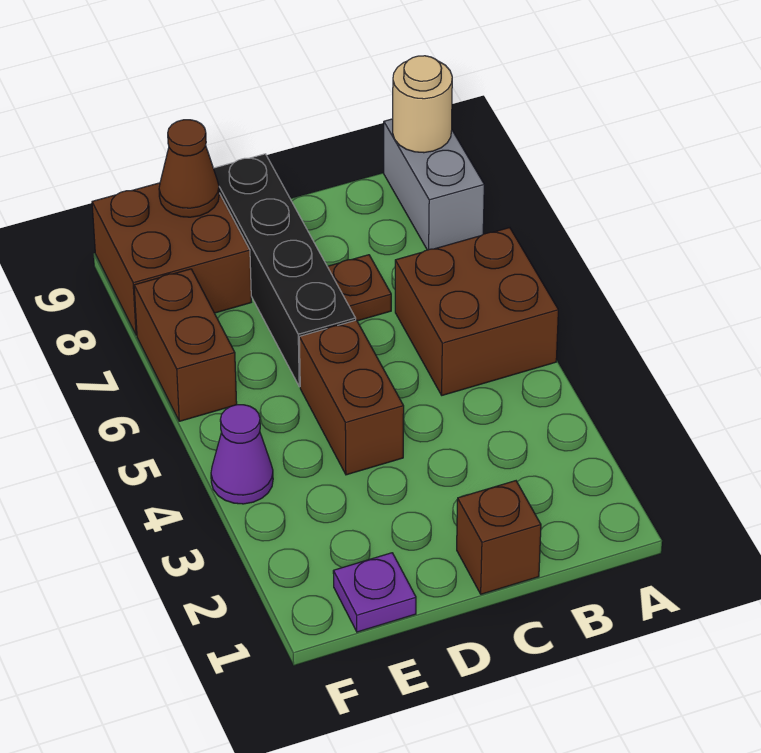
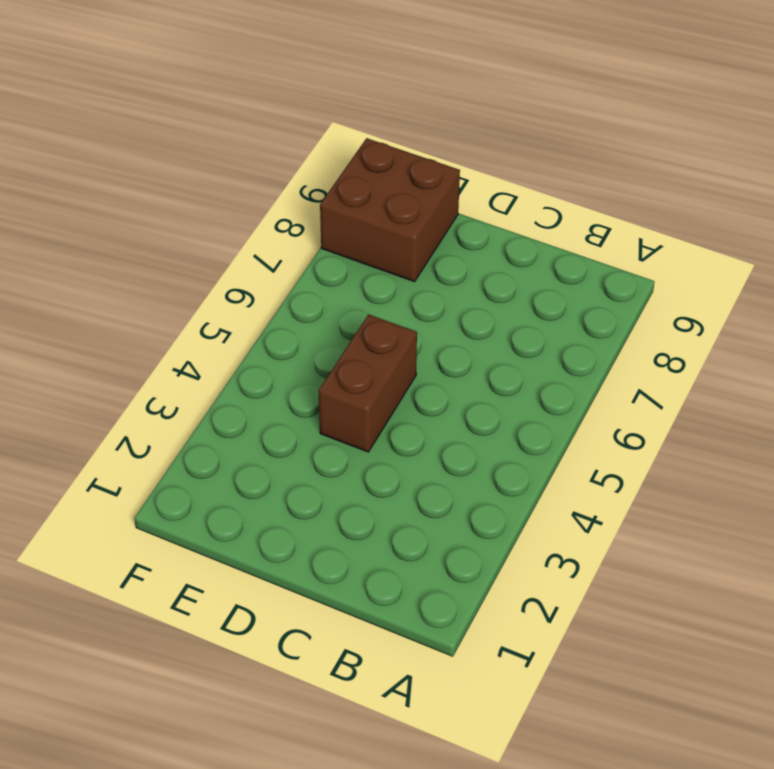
none -> brown 2x2 brick [395,228,558,395]
none -> grey 1x2 brick [384,119,484,250]
none -> brown 1x1 brick [457,481,541,594]

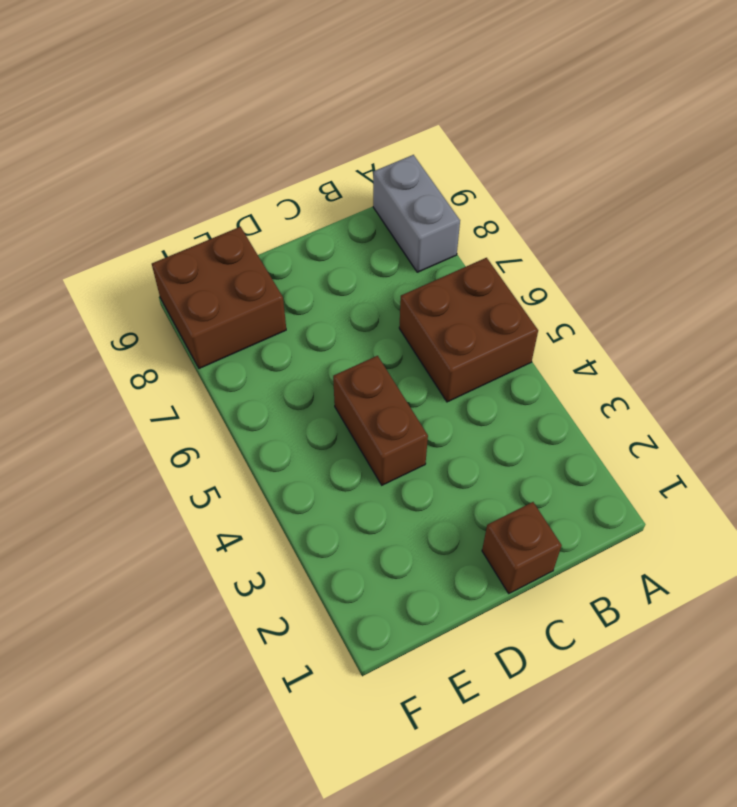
none -> brown 1x1 plate [327,255,391,321]
none -> black 1x4 brick [213,154,356,387]
none -> purple 1x1 plate [333,553,416,632]

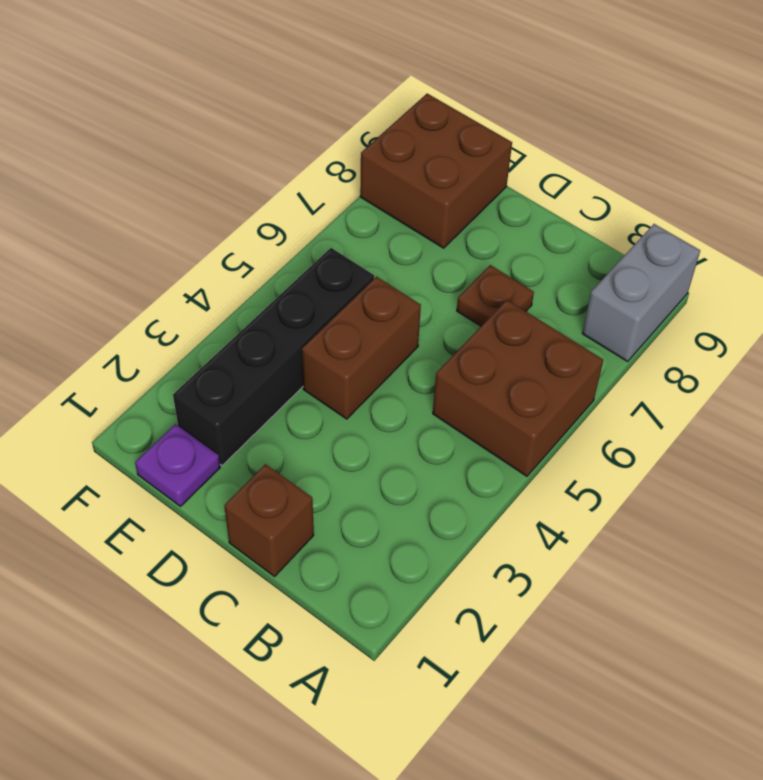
black 1x4 brick [173,248,374,465] -> black 1x4 brick moved to [213,154,356,387]
none -> purple 1x1 cone [211,405,273,504]
none -> brown 1x2 brick [134,269,237,421]
none -> tan 1x1 round brick [393,56,452,153]

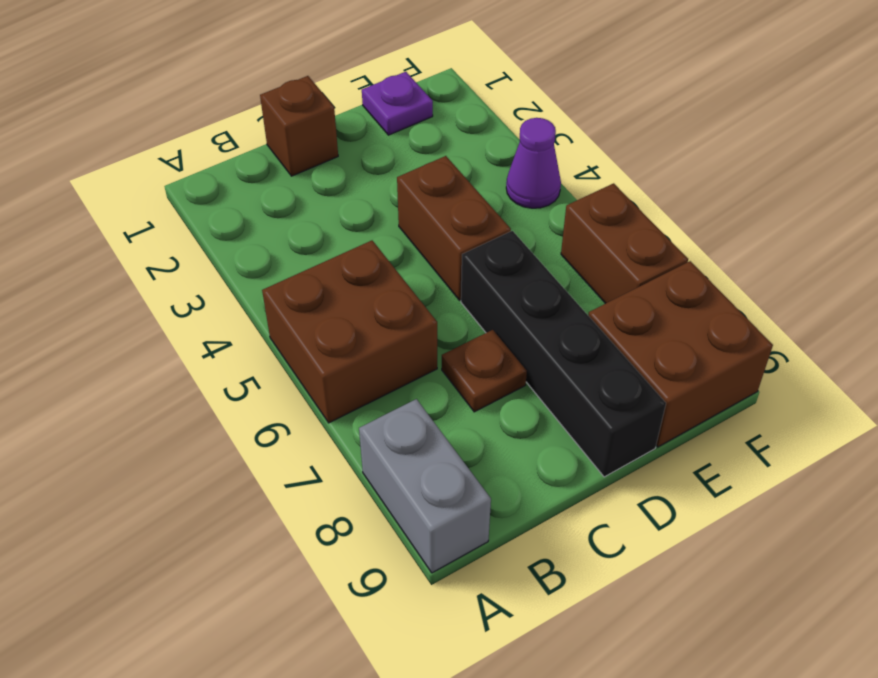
none -> tan 1x1 round brick [393,56,452,153]
none -> brown 1x1 cone [159,120,219,217]

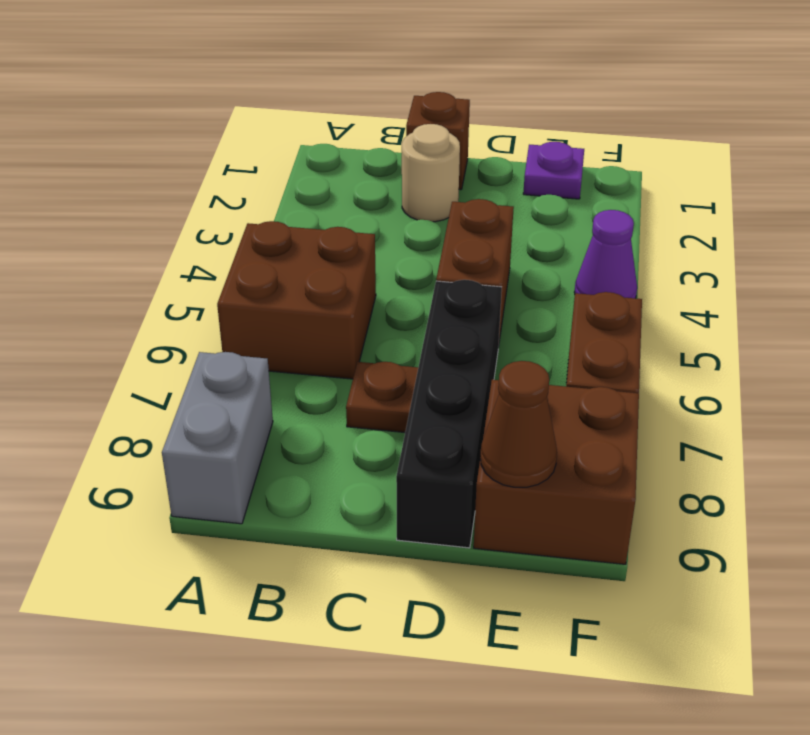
tan 1x1 round brick [402,124,460,222] -> tan 1x1 round brick moved to [393,56,452,153]

